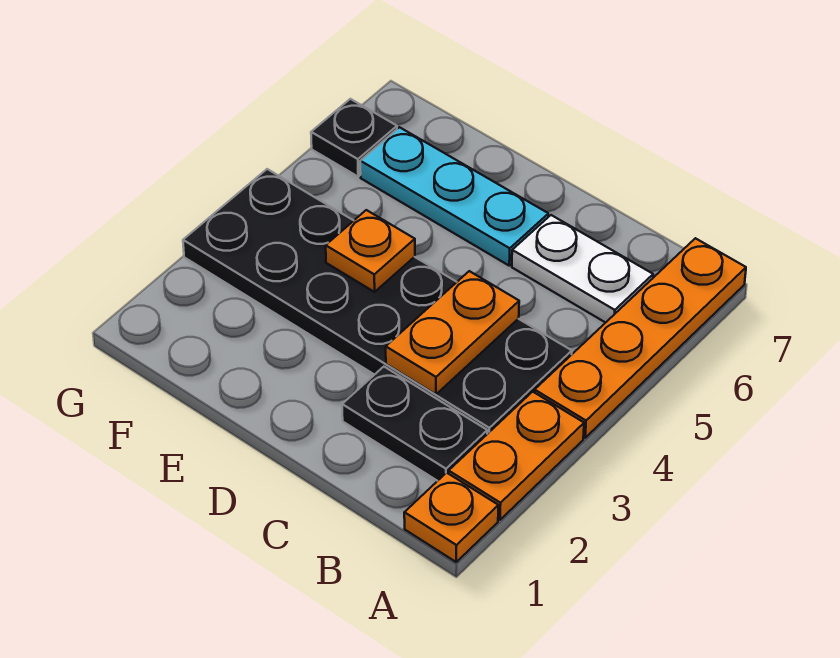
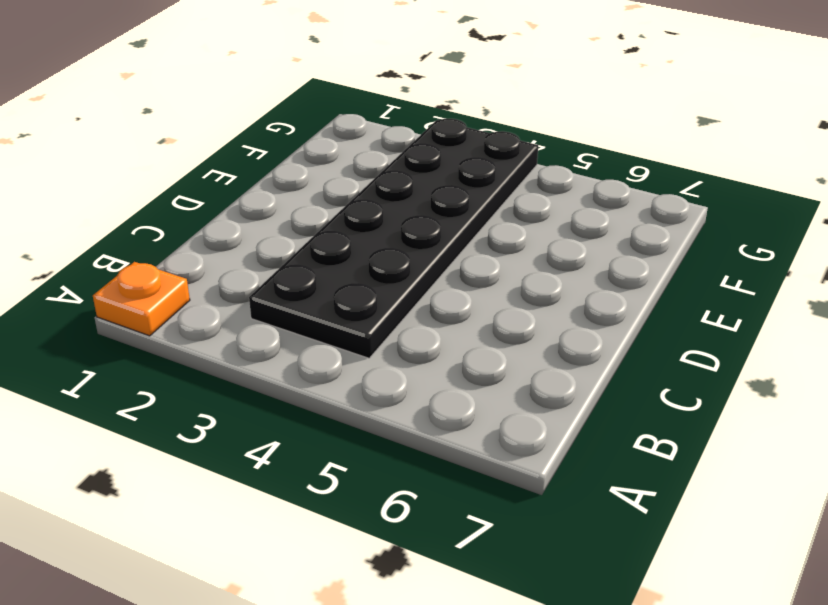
none -> orange 1x2 plate [449,392,584,520]
none -> orange 1x4 plate [535,238,746,438]

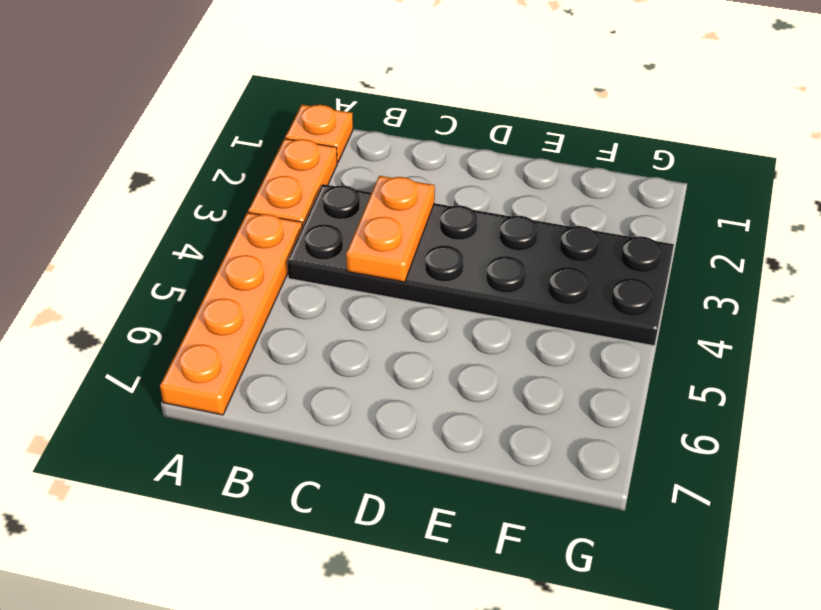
none -> black 1x2 plate [342,367,487,481]
none -> white 1x2 plate [512,215,653,323]

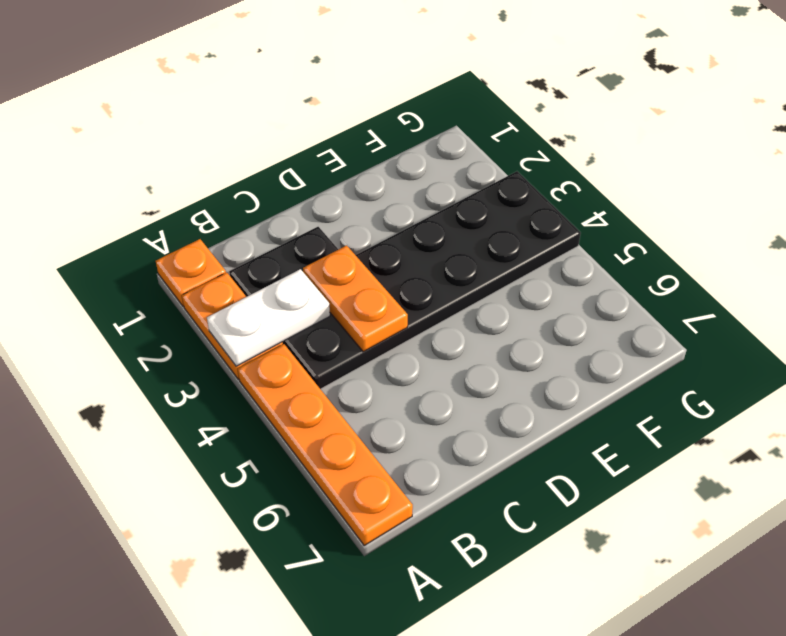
white 1x2 plate [207,269,330,366] -> white 1x2 plate moved to [512,215,653,323]
none -> cyan 1x3 plate [360,127,548,266]
none -> black 1x1 plate [311,99,397,176]

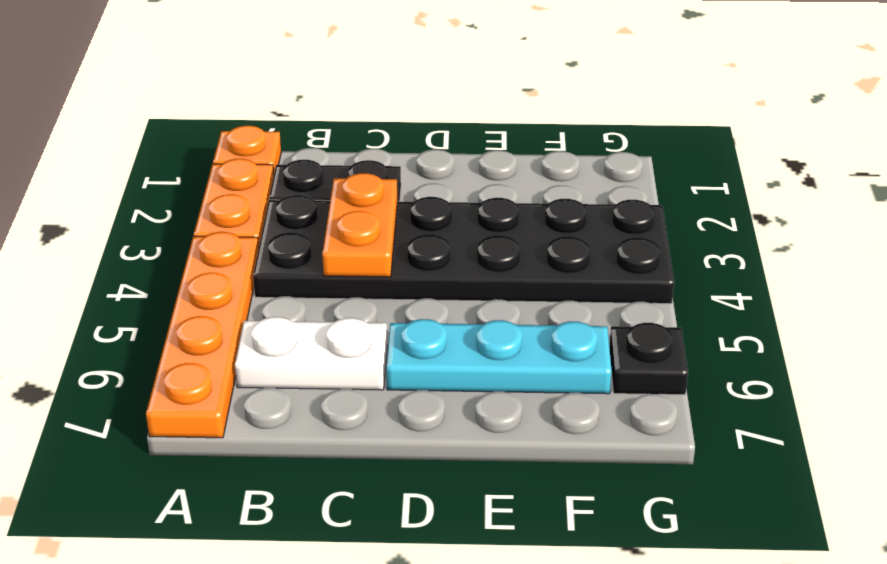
none -> orange 1x1 plate [326,210,415,292]

